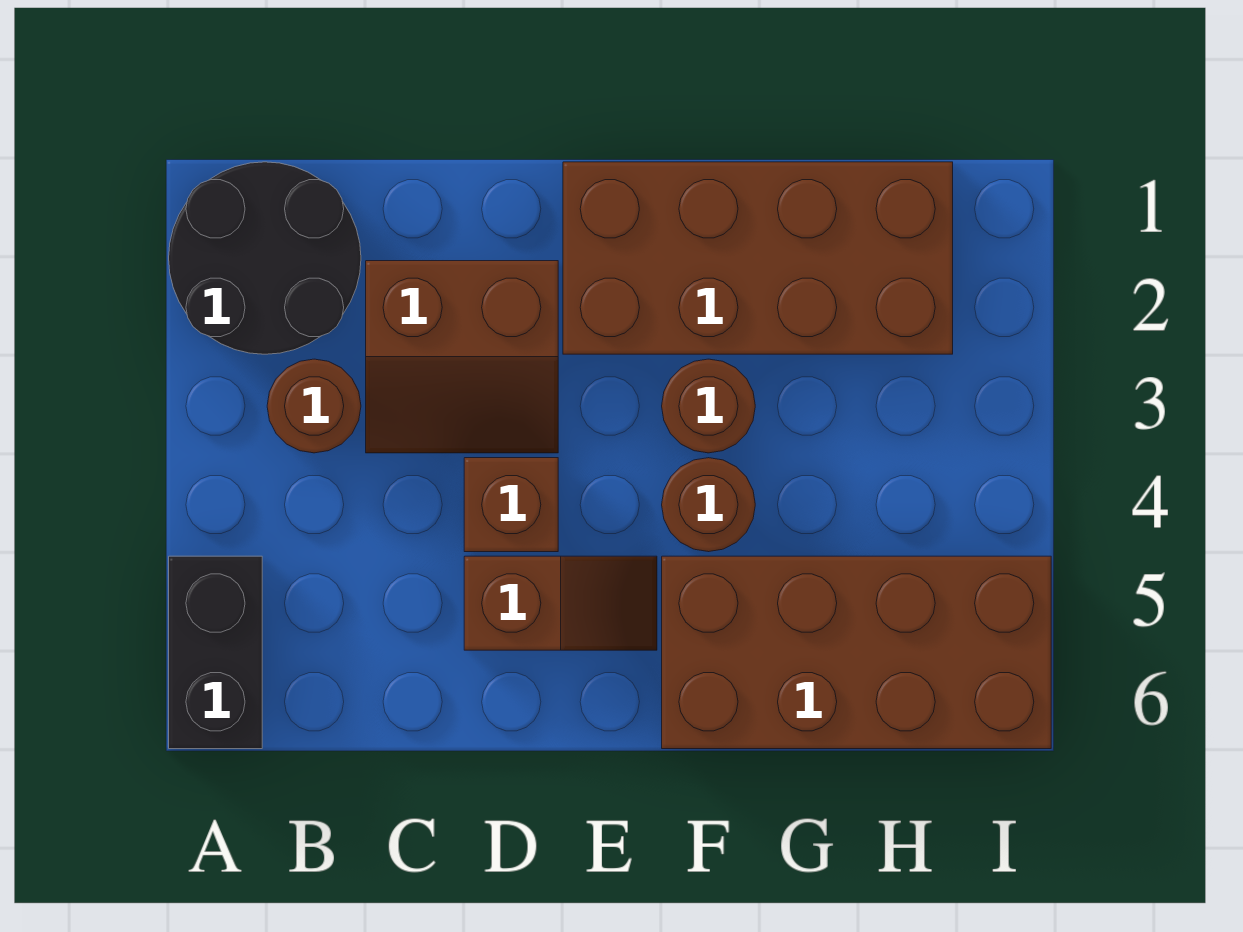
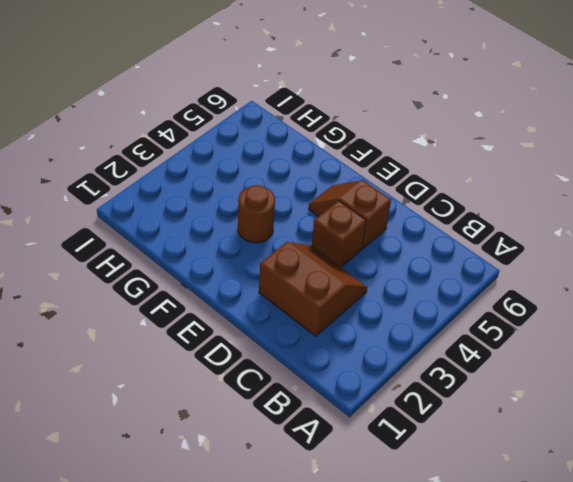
none -> black 2x2 round brick [169,162,361,354]
none -> black 1x2 brick [169,556,262,749]

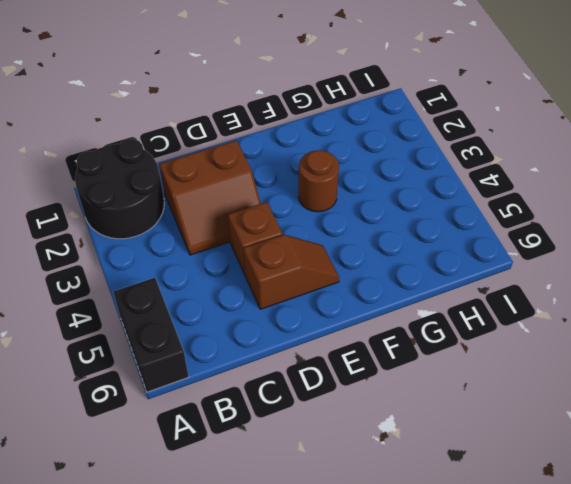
none -> brown 1x1 round brick [267,359,361,453]
none -> brown 2x4 brick [563,162,953,354]

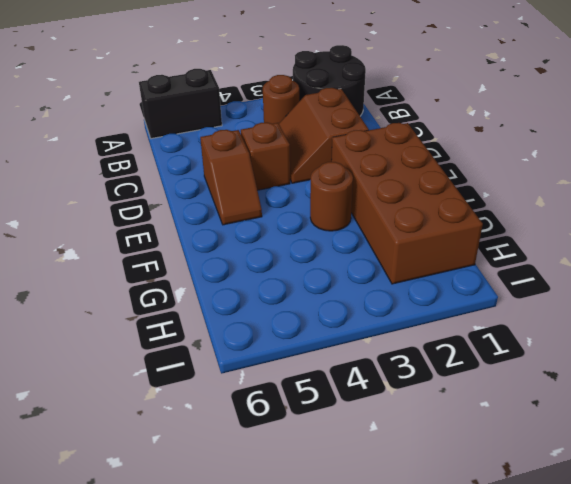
none -> brown 1x1 round brick [662,458,755,552]
none -> brown 2x4 brick [662,556,1051,749]

